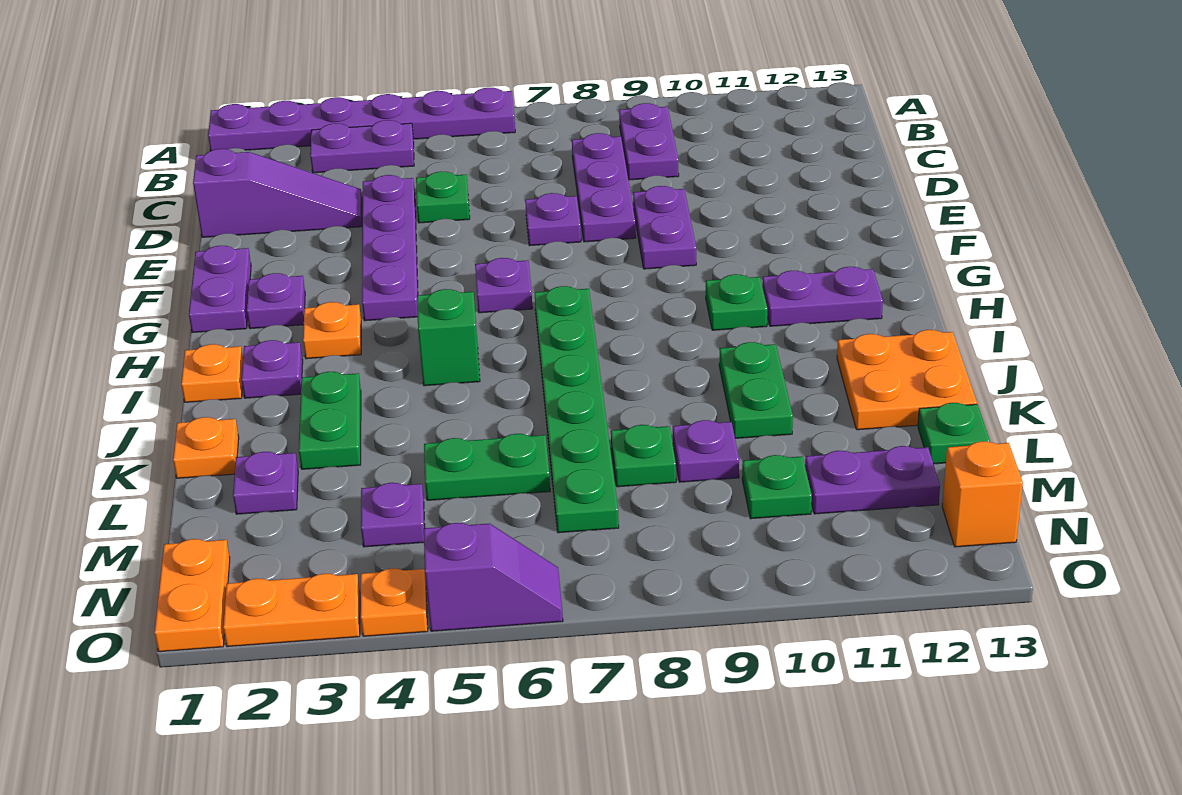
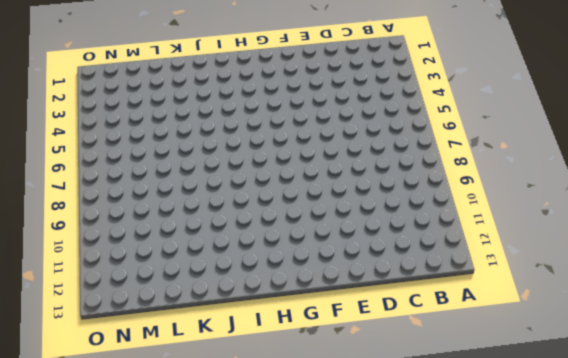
none -> purple 1x6 plate [208,88,515,151]
none -> purple 1x2 plate [310,120,414,173]
none -> purple 1x2 plate [619,103,679,180]
none -> purple 1x3 plate [572,133,636,242]

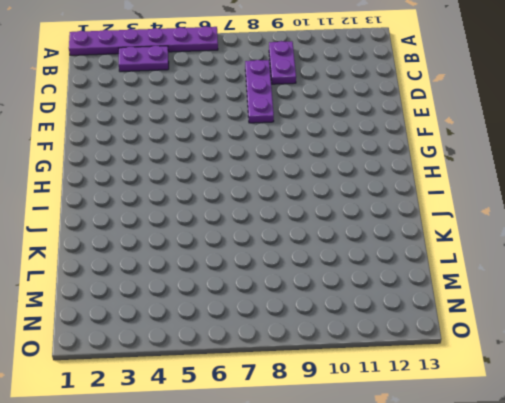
none -> purple 1x3 slope [193,149,362,237]
none -> purple 1x4 plate [362,175,418,321]
none -> green 1x1 plate [416,172,470,223]
none -> purple 1x1 plate [525,193,581,246]

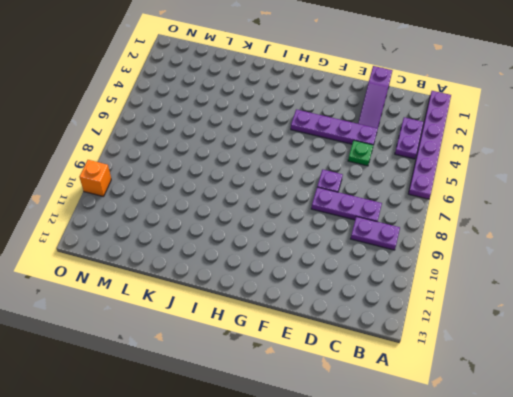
orange 1x1 brick [79,160,111,197] -> orange 1x1 brick moved to [942,441,1023,547]
none -> purple 1x2 plate [633,186,696,269]
none -> purple 1x2 plate [189,246,251,333]
none -> purple 1x1 plate [247,273,305,329]
none -> purple 1x1 plate [475,258,533,313]

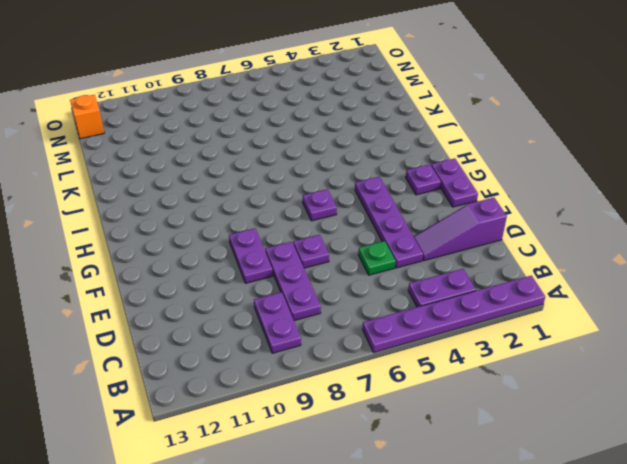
none -> orange 1x1 plate [303,302,361,359]
none -> green 1x6 plate [535,286,619,533]
none -> green 1x1 plate [706,274,767,330]
none -> purple 1x2 plate [762,267,883,326]

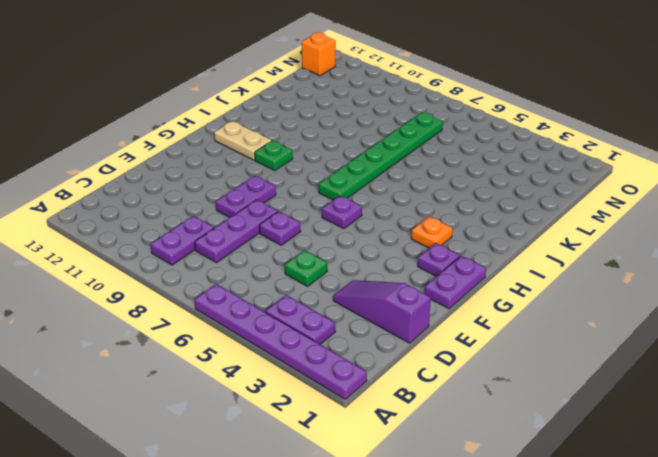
tan 1x2 plate [214,121,272,160] -> purple 1x2 plate [762,267,883,326]
none -> purple 1x4 plate [362,175,418,321]
none -> orange 1x1 plate [181,344,243,402]
none -> purple 1x1 plate [242,340,303,398]
none -> green 1x1 brick [417,289,480,386]

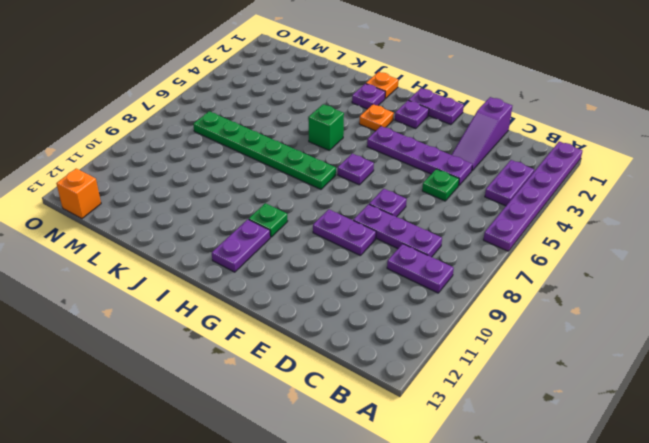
none -> green 1x2 plate [299,372,361,469]
none -> green 1x2 plate [719,342,793,438]
none -> orange 2x2 plate [837,330,977,430]
none -> orange 1x1 plate [173,417,239,478]

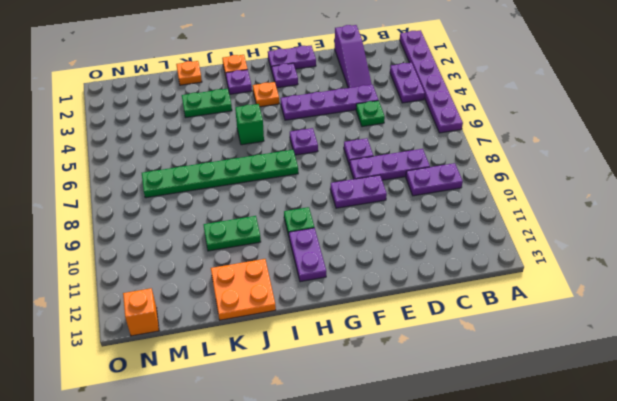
none -> purple 1x1 plate [233,452,298,514]
none -> green 1x2 plate [424,434,550,500]
none -> green 1x1 plate [611,425,676,487]
none -> purple 1x1 plate [673,420,739,482]

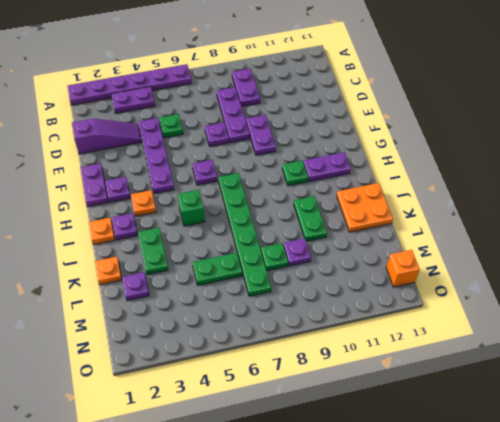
none -> green 1x1 plate [918,403,990,464]
none -> purple 1x1 plate [361,483,425,547]
none -> green 1x1 plate [742,455,812,519]
none -> purple 1x2 plate [805,446,940,514]

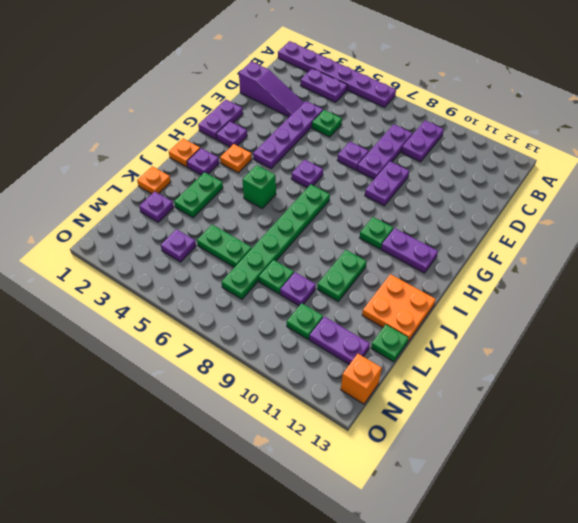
none -> orange 1x2 plate [154,539,230,652]
none -> orange 1x2 plate [223,574,360,647]
none -> orange 1x1 plate [361,569,428,636]
none -> purple 1x2 slope [424,523,563,631]

